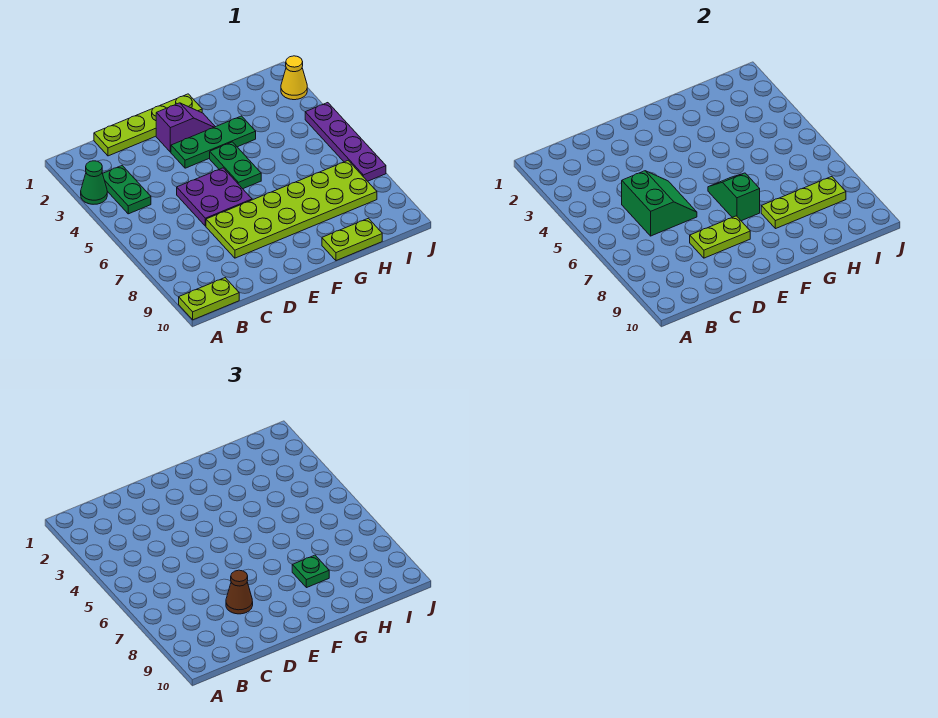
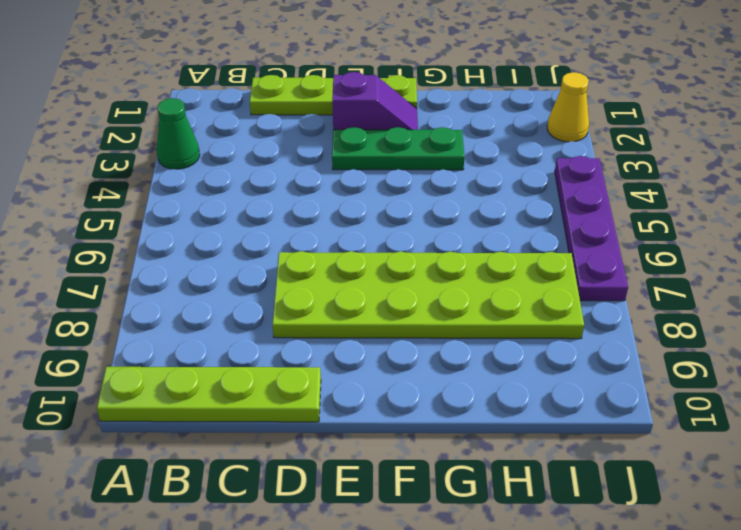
lime 1x4 plate [97,367,321,422] -> lime 1x2 plate [179,278,239,320]
none -> green 1x2 plate [103,166,151,214]
none -> purple 2x2 plate [177,168,252,226]
none -> green 1x2 plate [210,142,261,189]

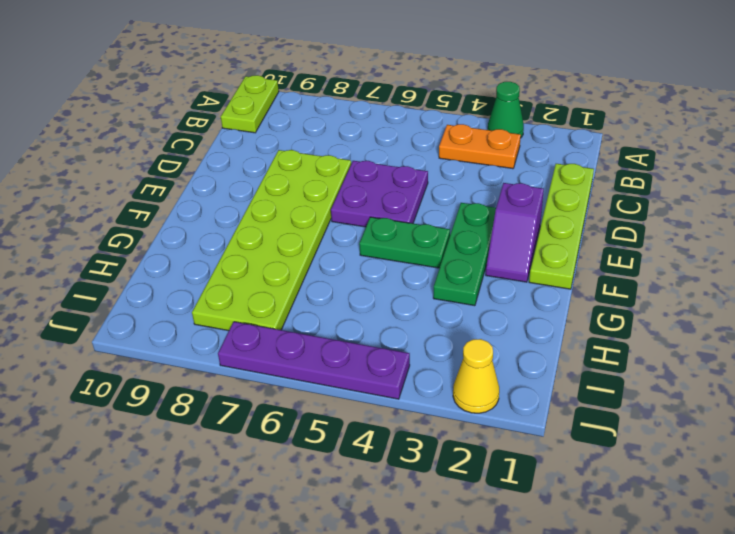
orange 1x2 plate [439,124,521,169] -> green 1x2 plate [103,166,151,214]
none -> lime 1x2 plate [322,218,382,261]
none -> green 2x2 slope [622,171,697,236]
none -> lime 1x2 plate [690,216,750,258]

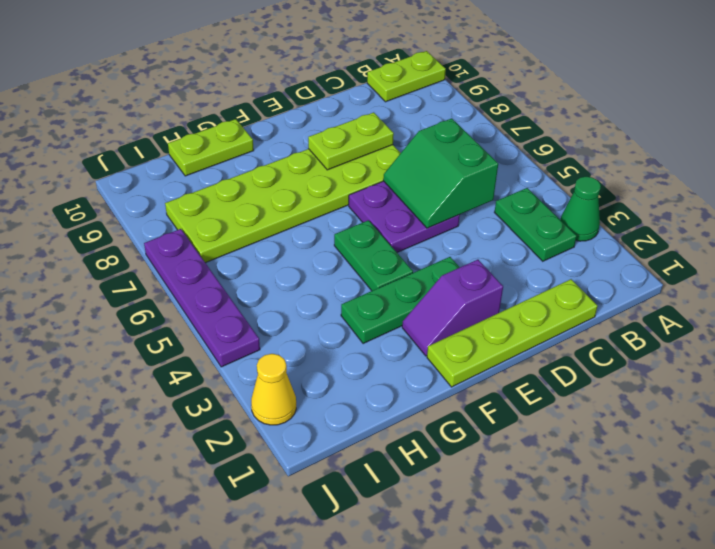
none -> green 1x2 slope [708,173,760,221]
none -> lime 1x3 plate [761,177,846,229]
none -> brown 1x1 cone [226,570,253,614]

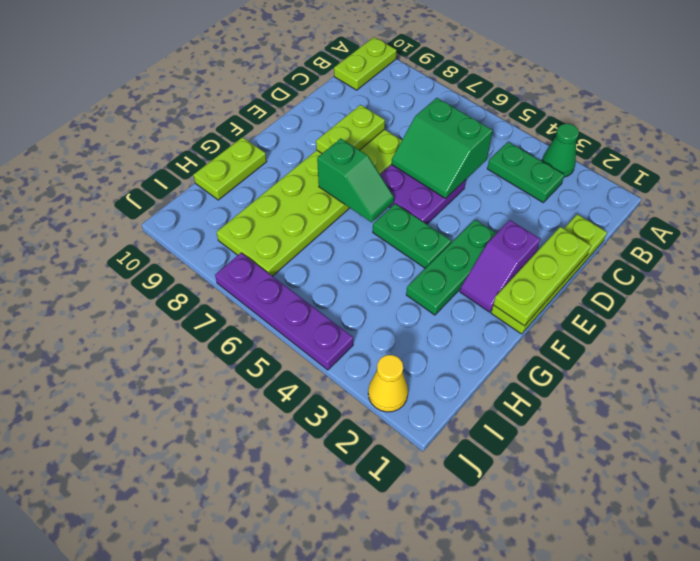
lime 1x3 plate [493,227,591,326] -> lime 1x3 plate moved to [761,177,846,229]
none -> brown 1x1 cone [226,570,253,614]
none -> green 1x1 plate [292,555,329,588]

